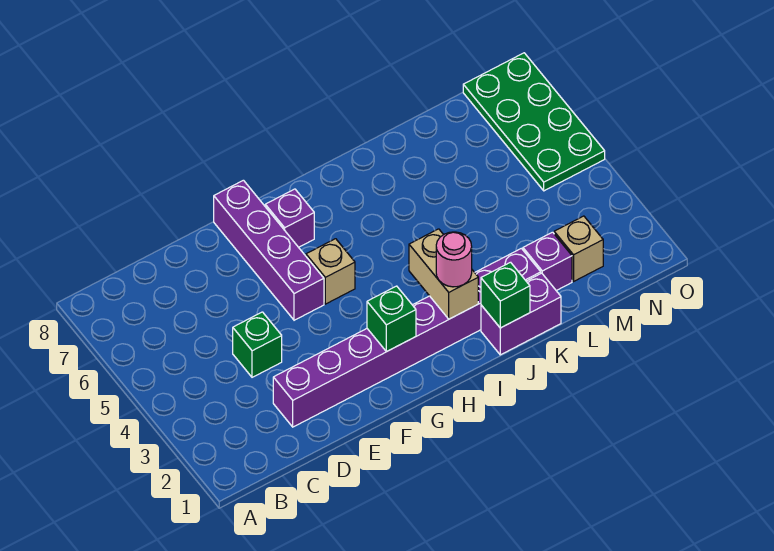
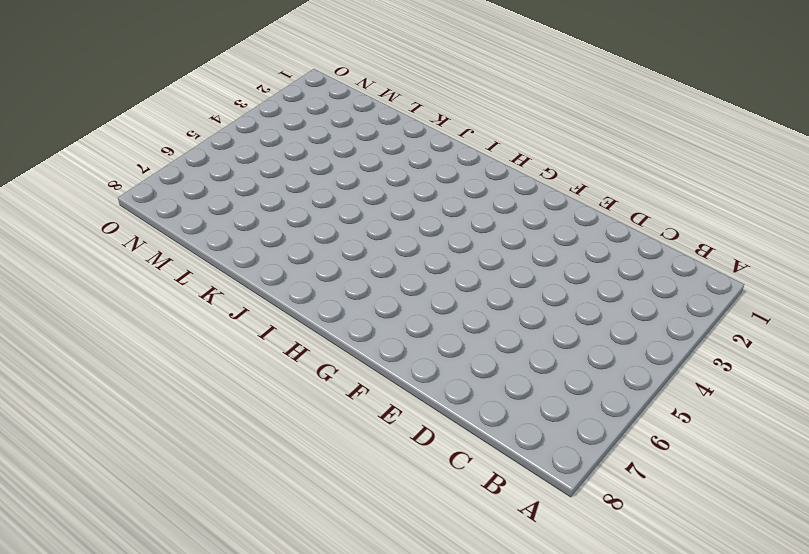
none -> purple 1x8 brick [273,248,541,427]
none -> green 1x1 brick [233,312,282,377]
none -> purple 1x4 brick [214,180,324,320]

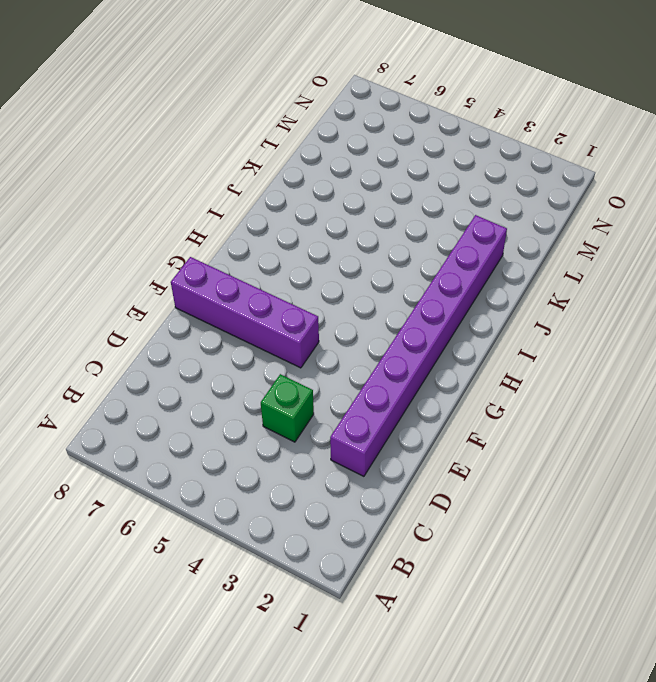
none -> tan 1x1 brick [306,239,355,304]
none -> purple 1x1 brick [265,189,314,247]
none -> purple 1x2 brick [481,273,561,355]

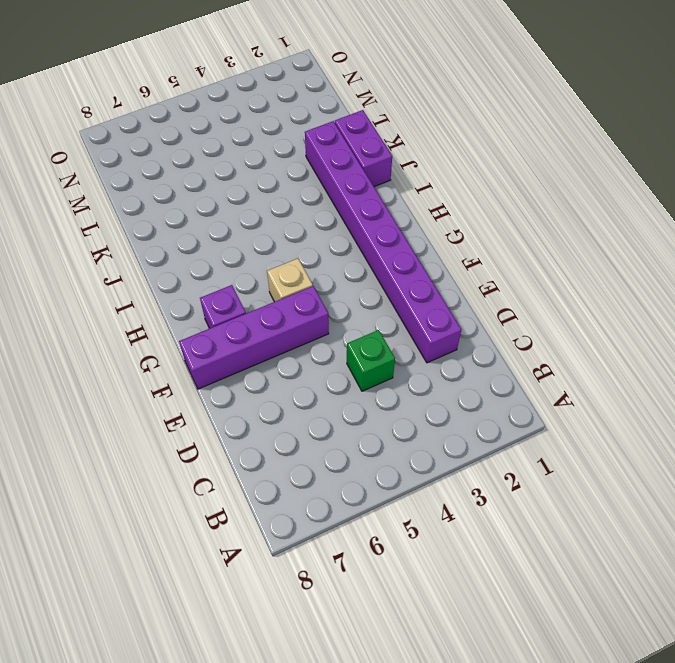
none -> purple 1x1 brick [523,232,572,291]
none -> tan 1x1 brick [554,216,603,281]
none -> green 2x4 plate [463,53,605,191]

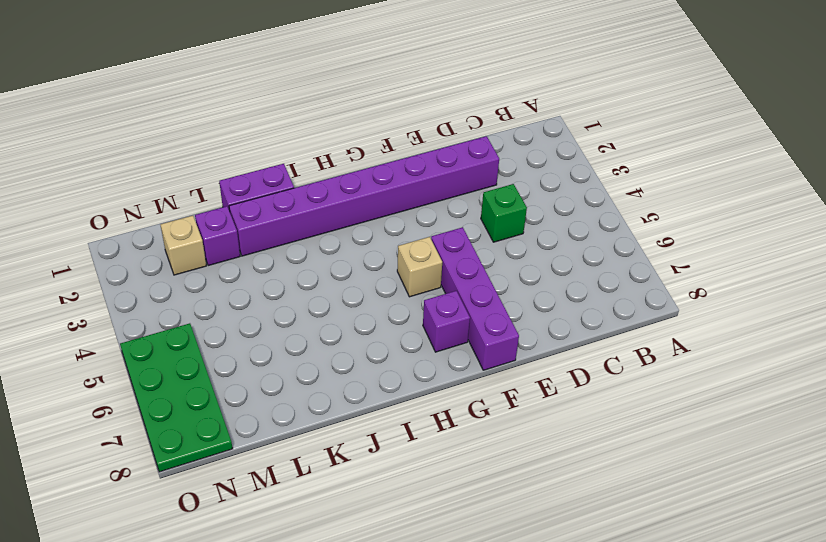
none -> green 1x1 brick [367,286,416,352]
none -> tan 1x2 brick [409,229,478,319]
none -> green 1x1 brick [481,262,530,328]

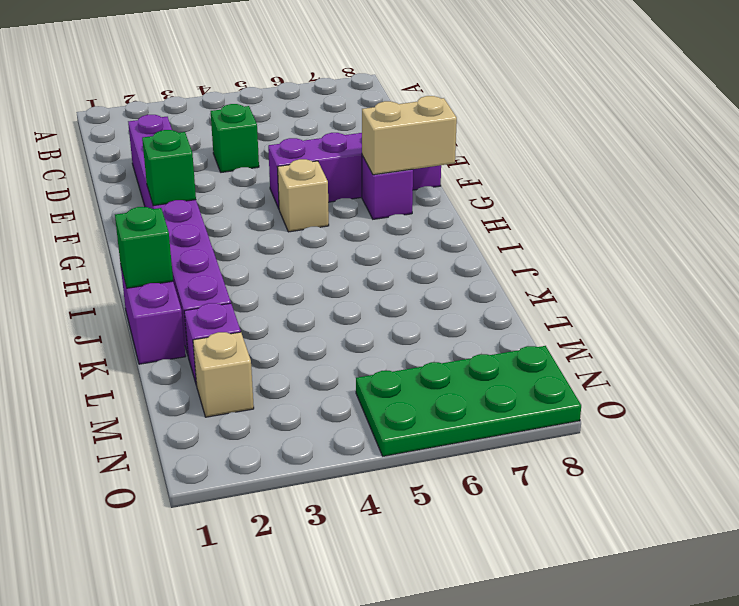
tan 1x2 brick [362,96,457,175] -> tan 1x2 brick moved to [409,229,478,319]
none -> pink 1x1 round brick [436,232,472,287]

